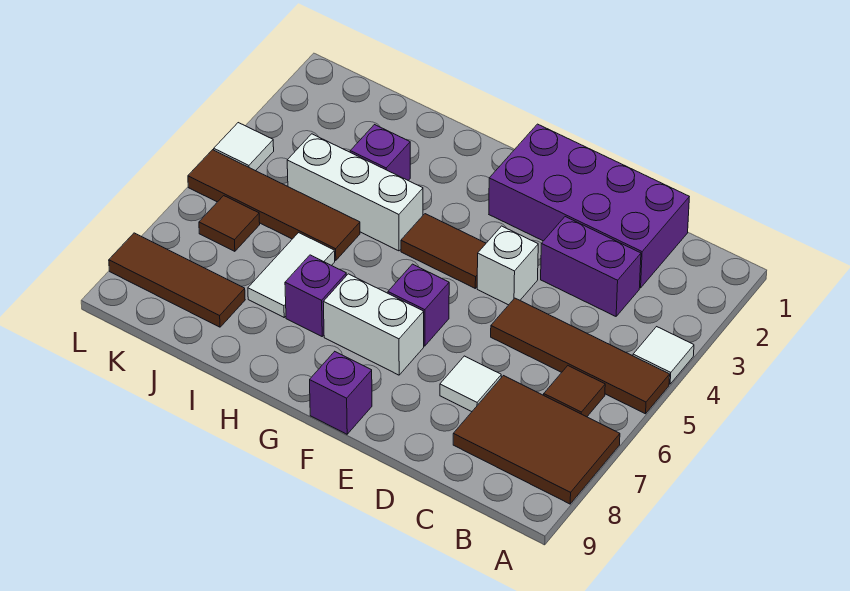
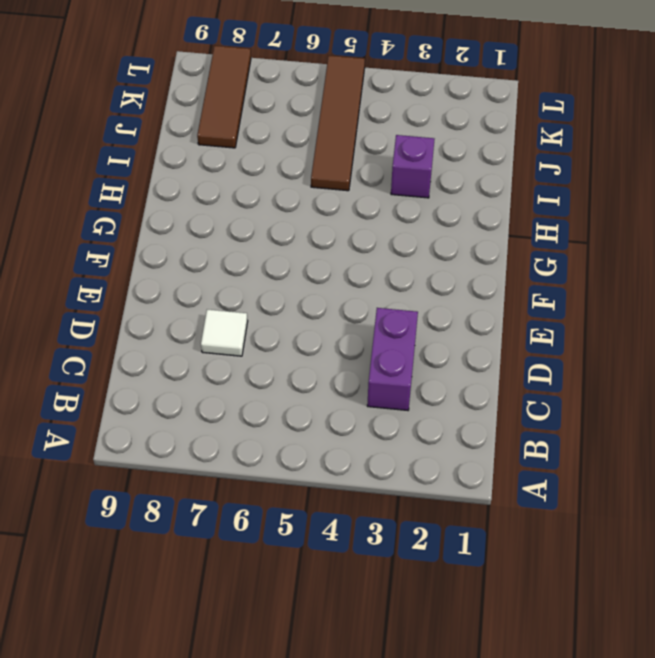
none -> white 1x1 tile [633,327,694,384]
none -> brown 1x4 tile [491,298,670,414]
none -> brown 2x3 tile [453,376,620,504]

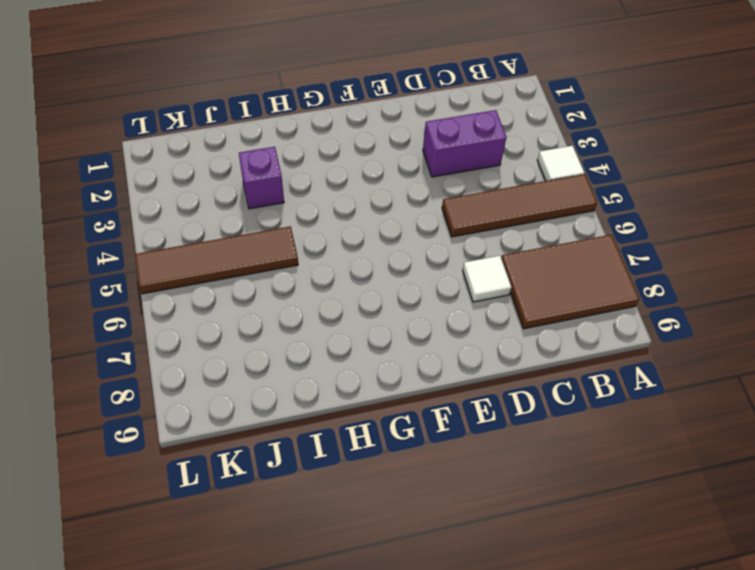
none -> brown 1x1 tile [544,366,605,417]
none -> purple 2x4 brick [489,124,689,288]
none -> white 1x1 brick [477,226,538,305]

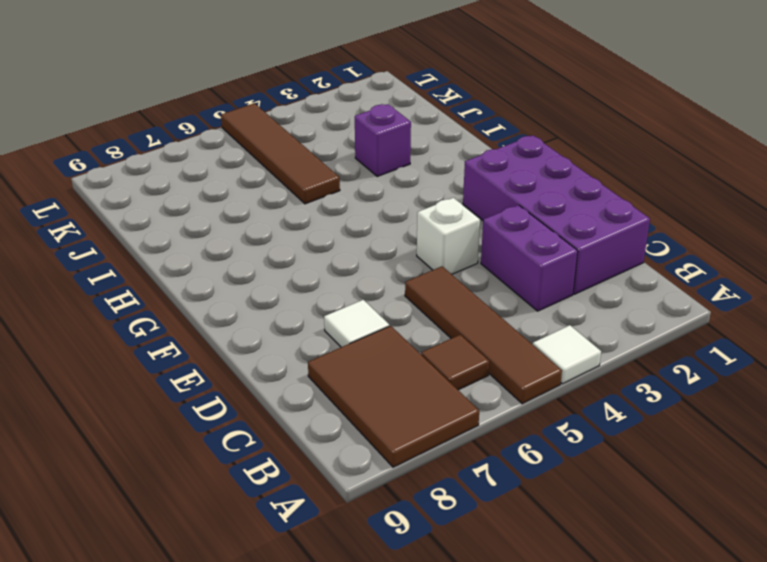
none -> brown 1x2 tile [401,214,486,288]
none -> purple 1x1 brick [388,264,449,346]
none -> white 1x2 brick [323,274,424,375]

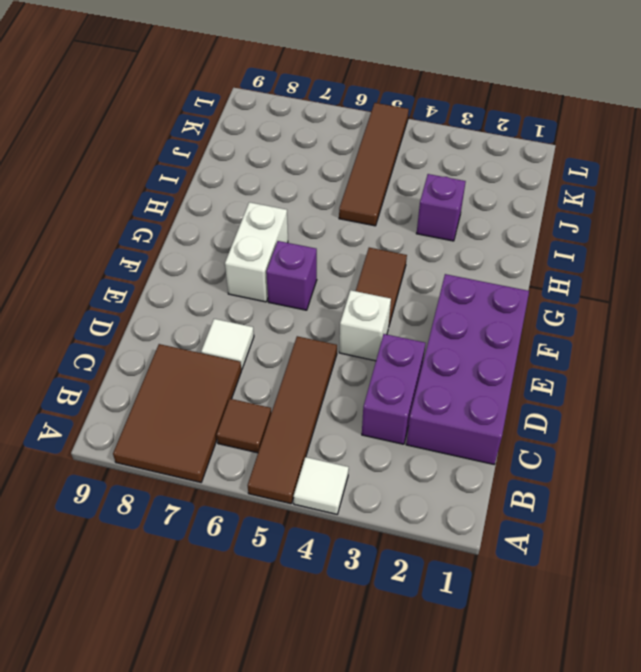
none -> purple 1x1 brick [310,352,372,434]
none -> white 1x3 brick [287,134,423,251]
none -> purple 1x1 brick [285,255,346,336]

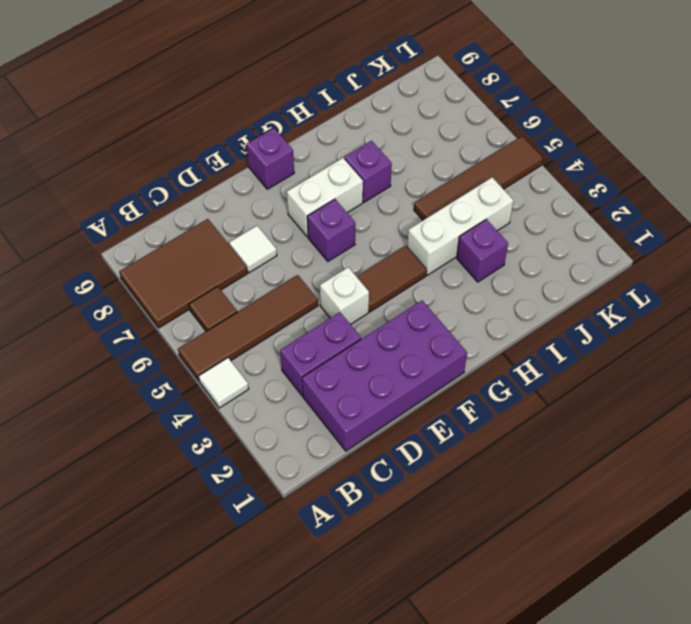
none -> white 1x2 tile [248,233,335,317]
none -> brown 1x3 tile [109,233,245,327]
none -> brown 1x1 tile [199,196,260,251]

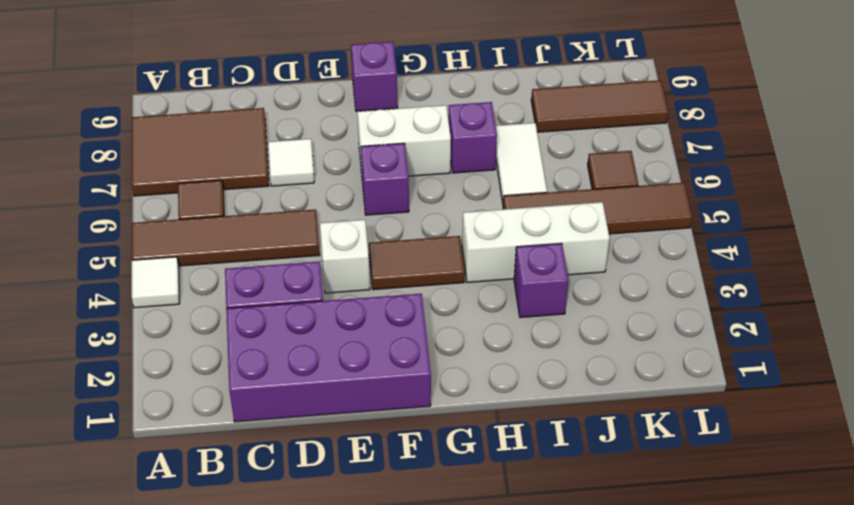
none -> white 1x1 tile [214,123,274,171]

